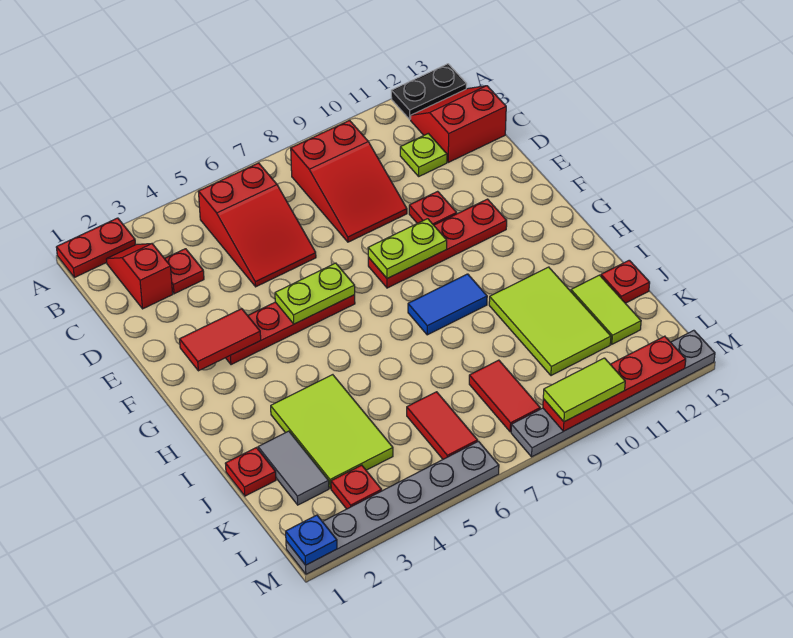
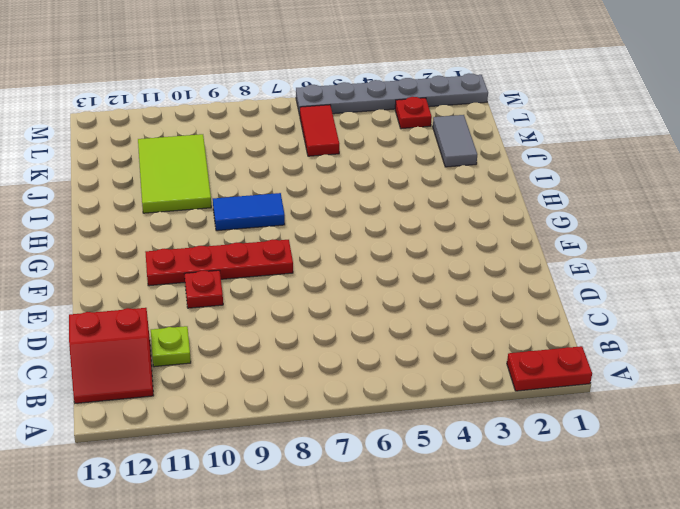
none -> black 1x2 plate [391,64,467,119]
none -> red 1x2 slope [106,244,173,309]
none -> red 2x3 slope [198,163,316,287]

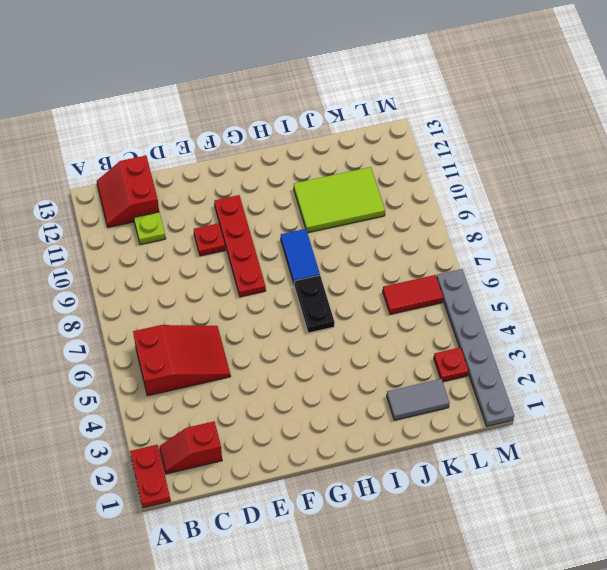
black 1x2 plate [294,275,335,333] -> black 1x2 plate moved to [391,64,467,119]
none -> red 2x3 slope [291,120,407,242]
none -> red 1x1 plate [165,249,204,294]
none -> red 1x4 plate [226,295,355,365]

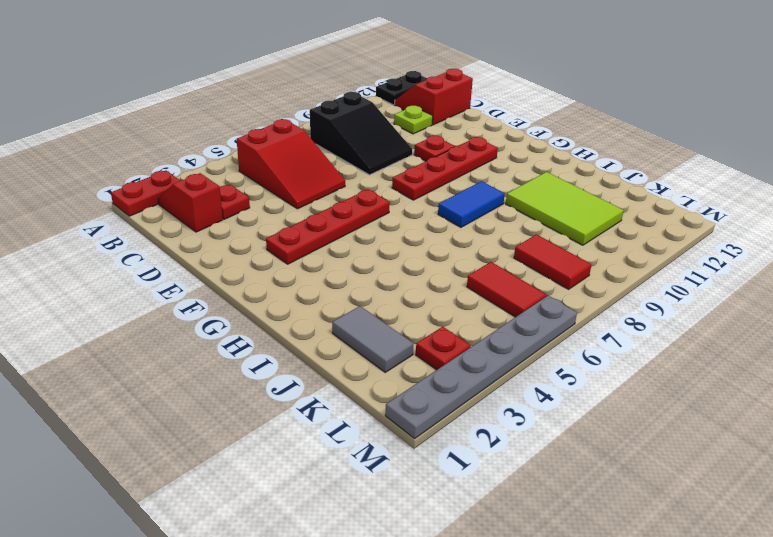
black 2x3 slope [310,92,412,175] -> red 2x3 slope [291,120,407,242]
none -> lime 2x3 tile [271,375,393,488]
none -> red 1x1 plate [225,448,276,496]
none -> lime 1x2 tile [571,275,641,344]

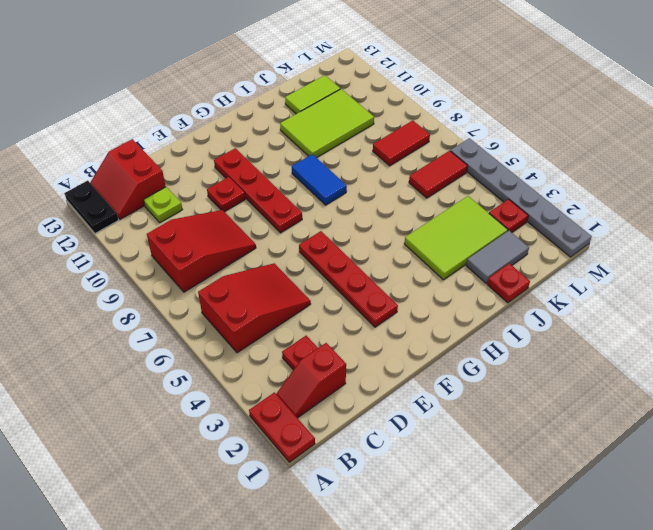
none -> red 1x1 plate [601,260,650,303]
none -> grey 1x6 plate [511,330,715,457]
none -> red 1x2 tile [180,309,261,371]

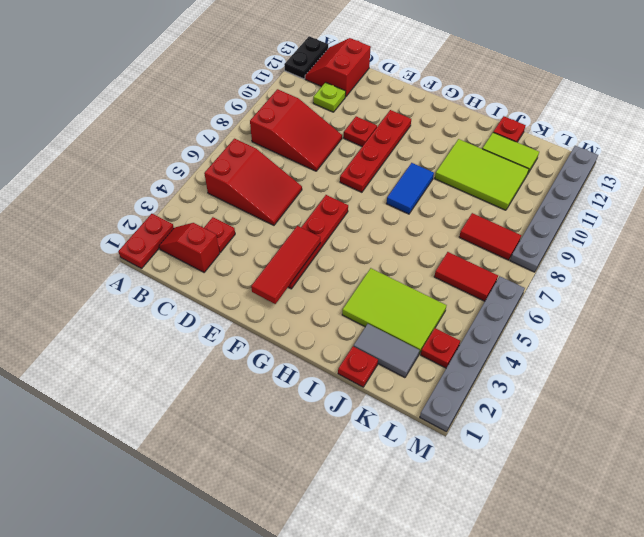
red 1x3 tile [251,226,320,304] -> red 1x2 tile [180,309,261,371]
none -> lime 1x2 plate [275,263,355,324]
none -> lime 1x2 plate [368,219,447,279]
none -> blue 1x1 plate [286,515,337,565]

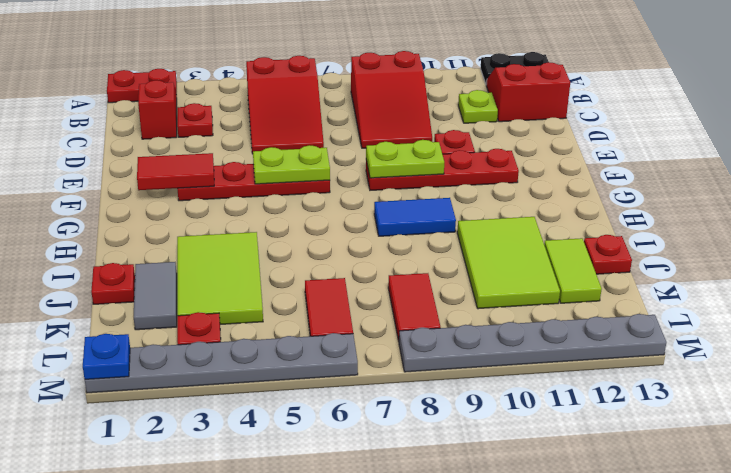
none -> red 1x4 plate [543,336,686,431]
none -> lime 1x2 tile [543,358,625,422]

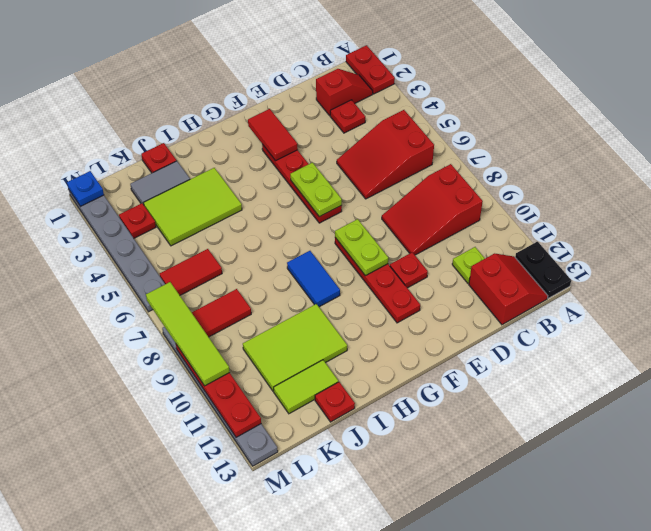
lime 1x4 tile [146,282,230,386] -> lime 1x2 tile [543,358,625,422]

